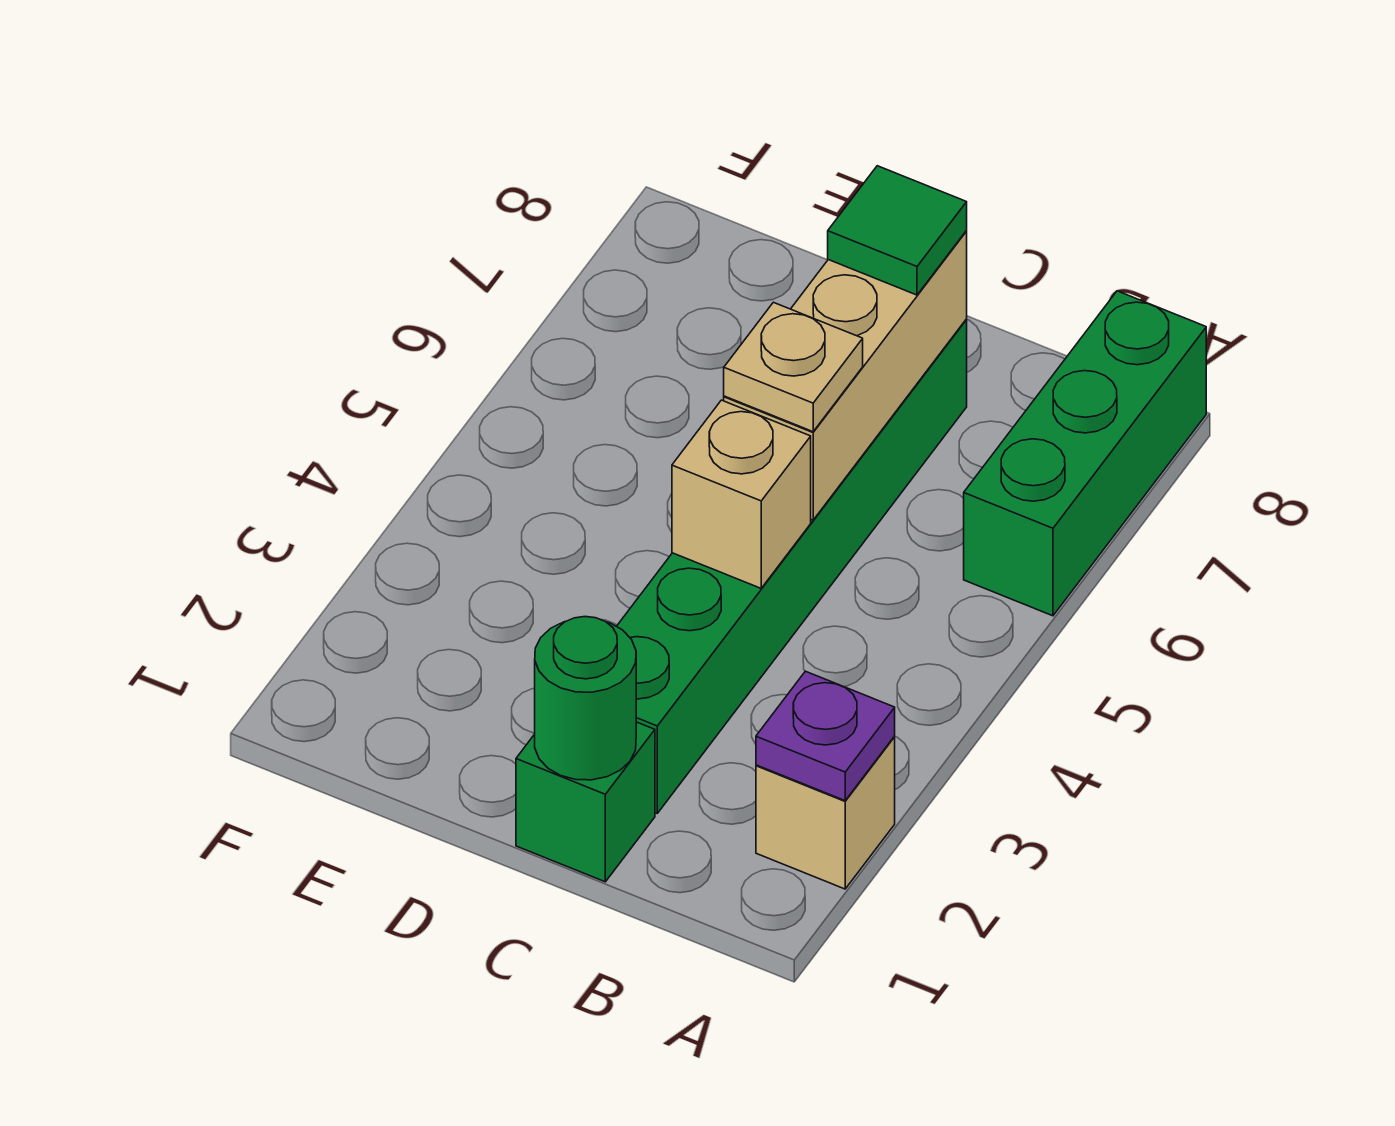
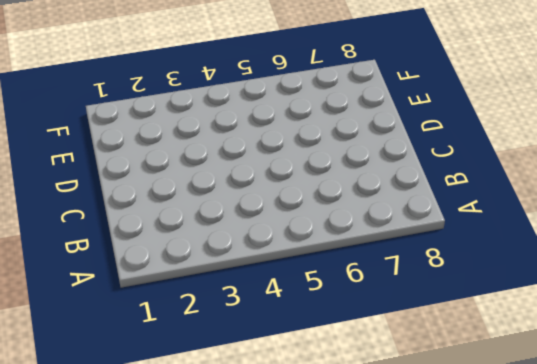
none -> tan 1x1 brick [756,737,895,889]
none -> green 1x3 brick [964,291,1206,616]

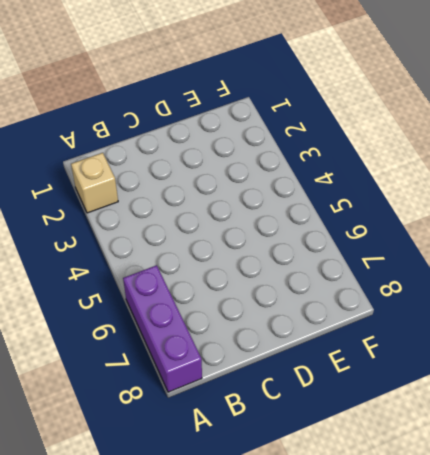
purple 1x3 brick [123,265,202,392] -> green 1x3 brick [964,291,1206,616]
none -> green 1x1 brick [516,722,655,882]
none -> green 1x6 brick [617,319,967,813]

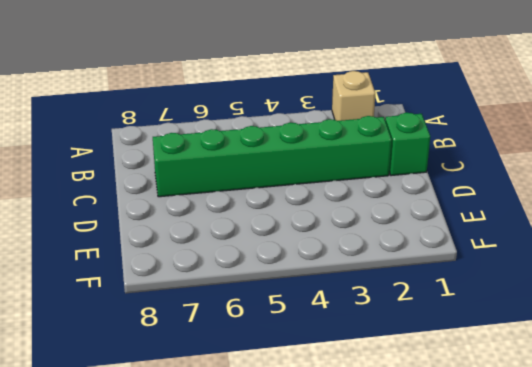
none -> green 1x3 brick [964,291,1206,616]
none -> purple 1x1 plate [756,671,895,800]

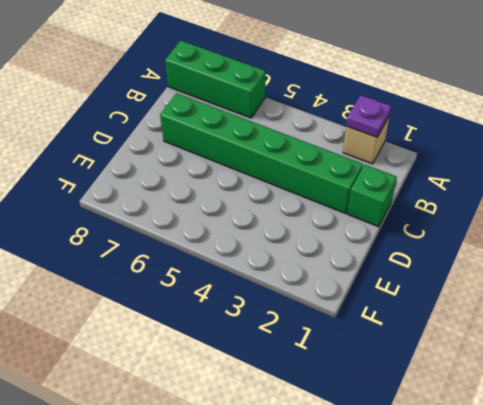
none -> green 1x1 round brick [535,617,636,780]
none -> tan 1x1 brick [672,400,811,588]

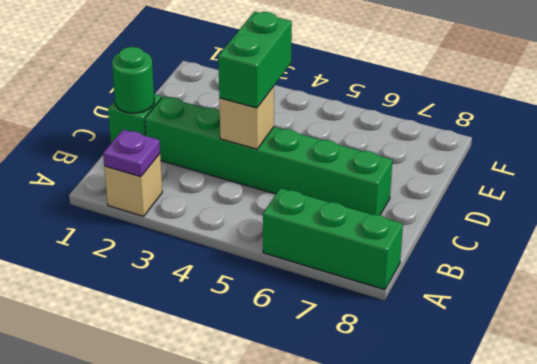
green 1x2 brick [218,12,292,108] -> none
none -> tan 1x3 brick [724,231,967,520]
none -> tan 1x1 plate [724,302,863,432]

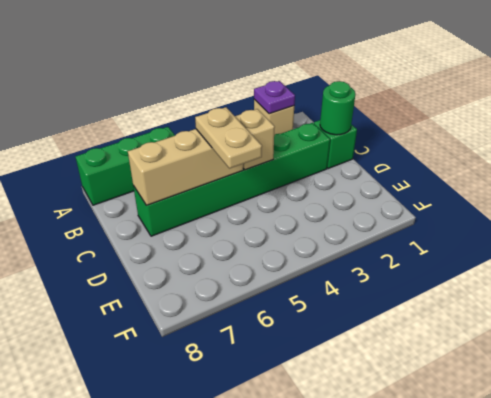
tan 1x2 plate [195,107,262,169] -> tan 1x1 plate [724,302,863,432]
none -> green 1x1 tile [828,166,967,295]

